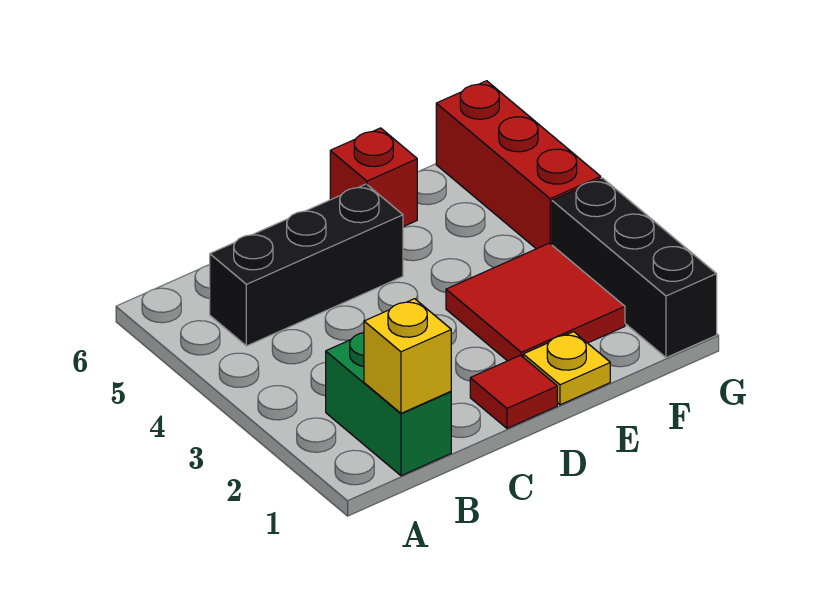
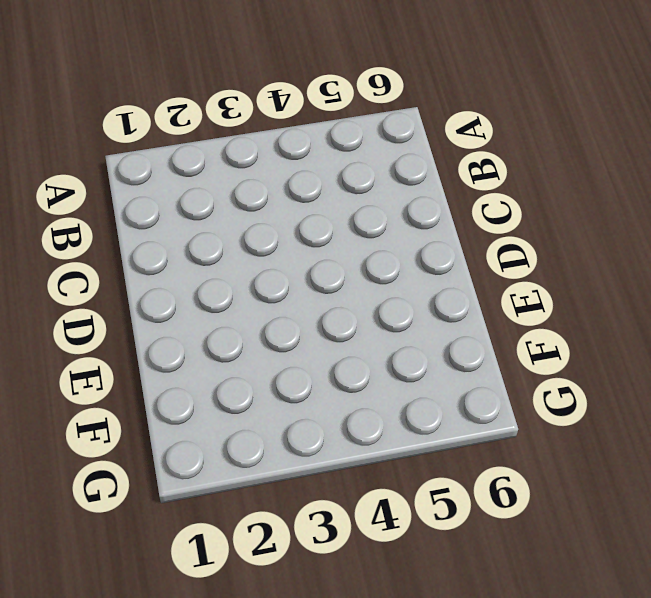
none -> green 1x2 brick [326,333,451,476]
none -> black 1x3 brick [210,184,403,346]

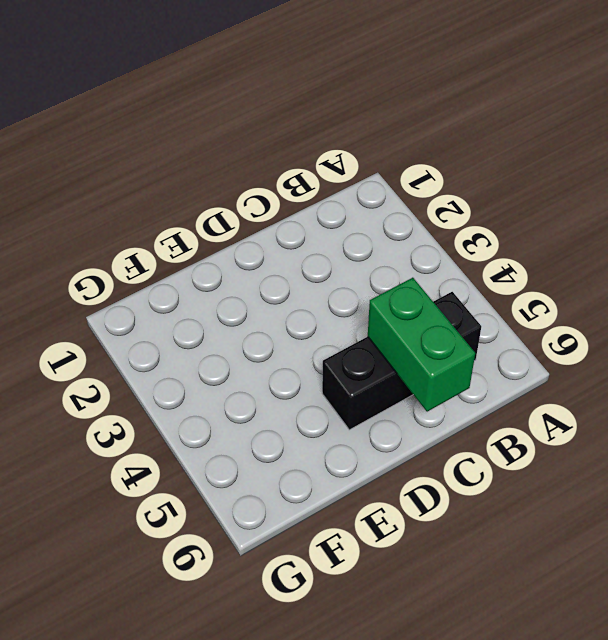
green 1x2 brick [368,278,475,412] -> green 1x2 brick moved to [326,333,451,476]
none -> red 1x1 tile [470,355,557,428]
none -> yellow 1x1 plate [523,332,610,405]

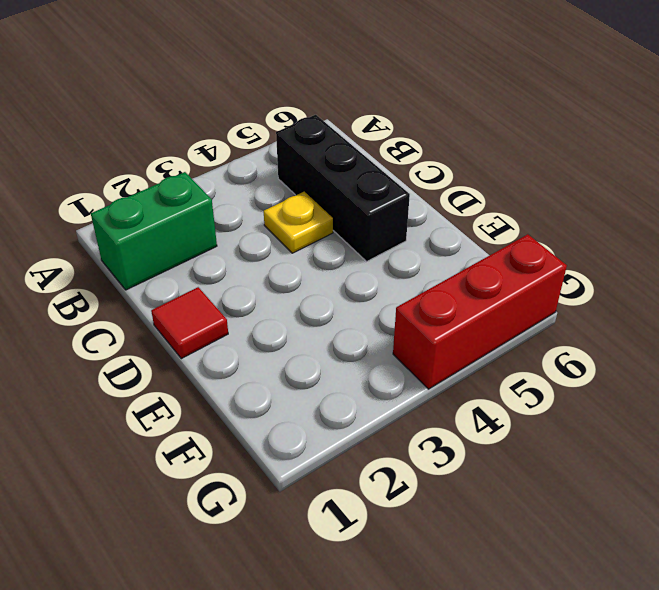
yellow 1x1 plate [264,192,333,253] -> yellow 1x1 plate moved to [523,332,610,405]
none -> red 2x2 tile [446,243,625,361]
none -> red 1x1 brick [330,128,417,227]

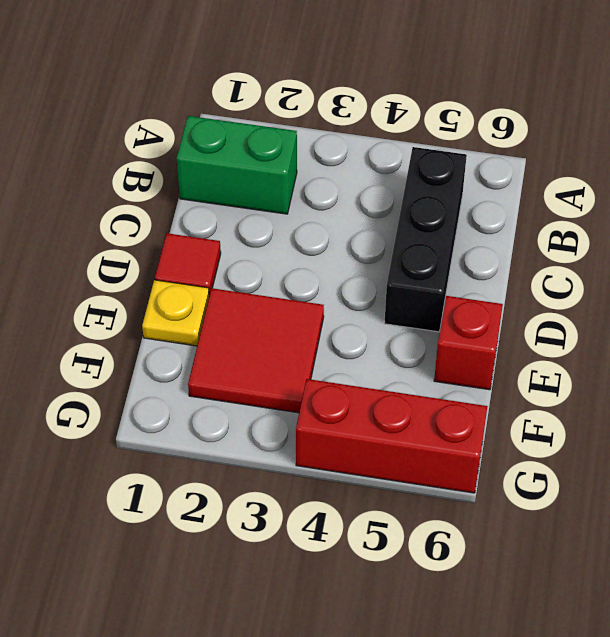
none -> black 1x3 brick [552,178,717,358]
none -> yellow 1x1 brick [364,299,451,413]

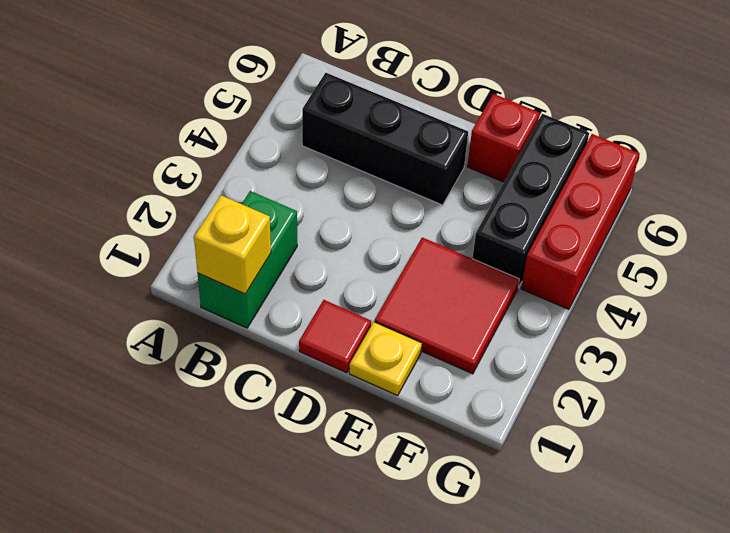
black 1x3 brick [472,114,589,288] -> black 1x3 brick moved to [552,178,717,358]

